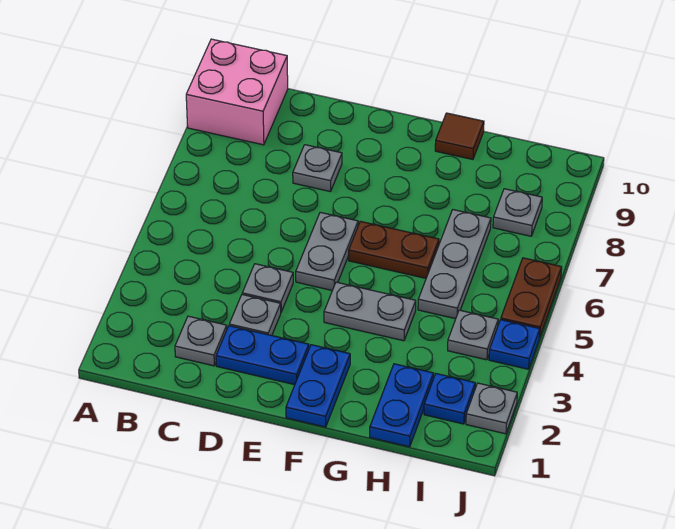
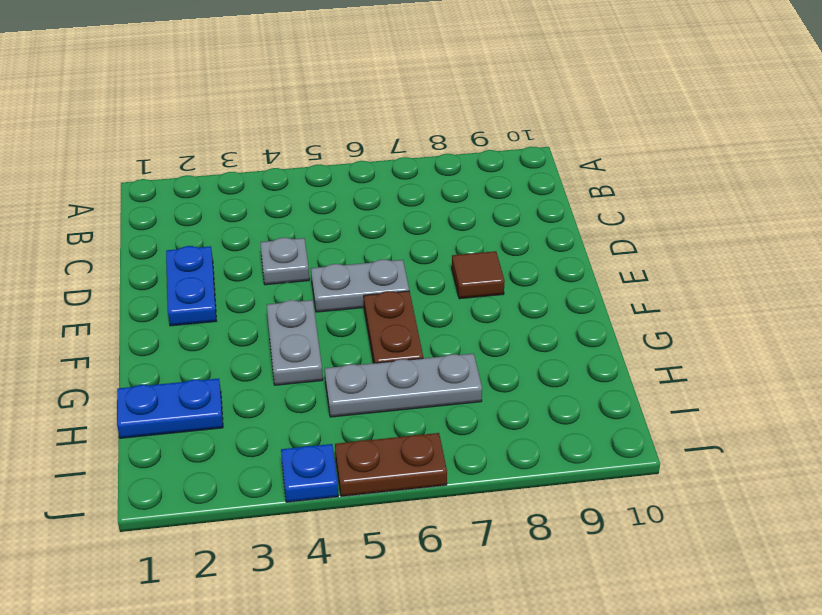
brown 1x1 tile [452,251,505,299] -> brown 1x1 tile moved to [435,113,484,159]
none -> pink 2x2 brick [186,39,288,145]
none -> grey 1x1 plate [175,316,227,366]
none -> grey 1x1 plate [229,295,281,335]

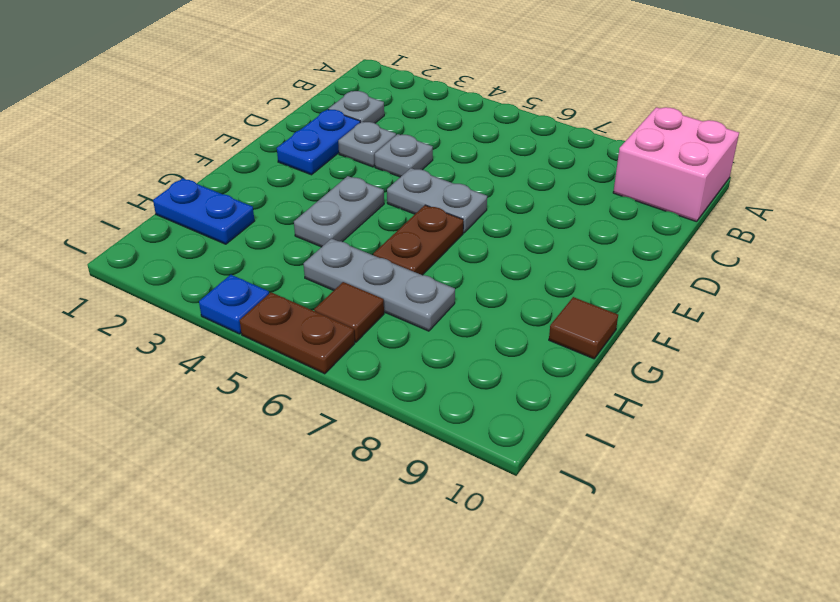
brown 1x1 tile [314,282,384,342] -> none
none -> grey 1x1 plate [293,145,342,192]
none -> blue 1x2 plate [286,345,350,427]
none -> blue 1x1 plate [424,374,475,424]

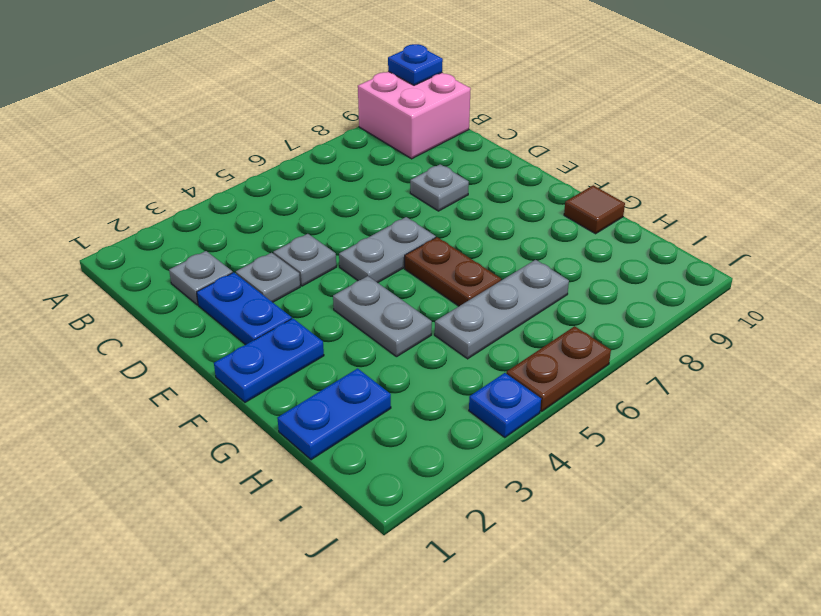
blue 1x1 plate [388,44,443,85] -> blue 1x1 plate moved to [424,374,475,424]
none -> grey 1x1 plate [448,310,498,360]
none -> grey 1x1 plate [493,189,542,236]
none -> grey 1x1 plate [466,383,517,434]

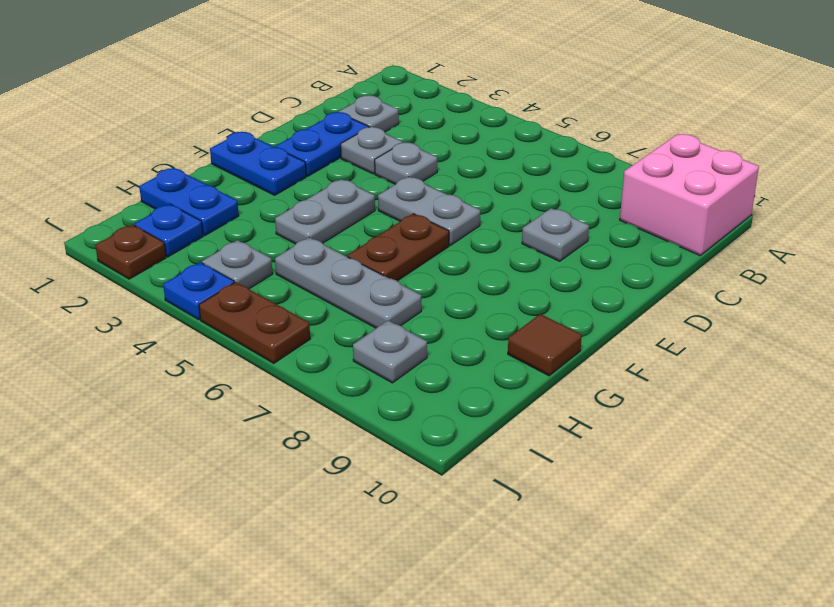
brown 1x1 plate [95,225,166,279] -> grey 1x1 plate [466,383,517,434]

